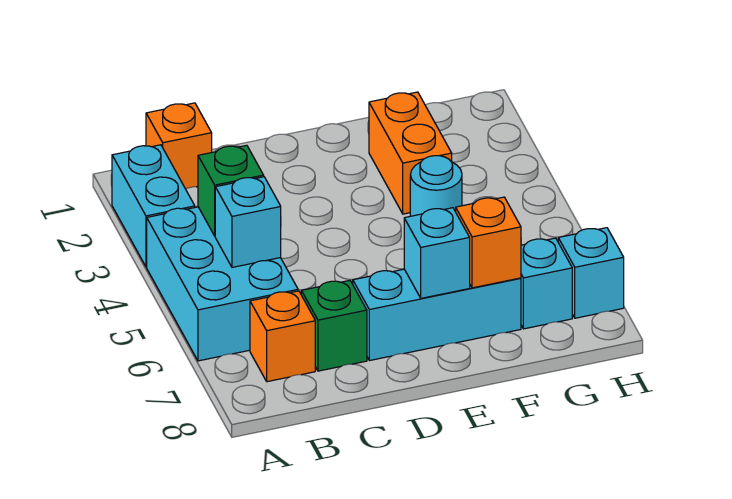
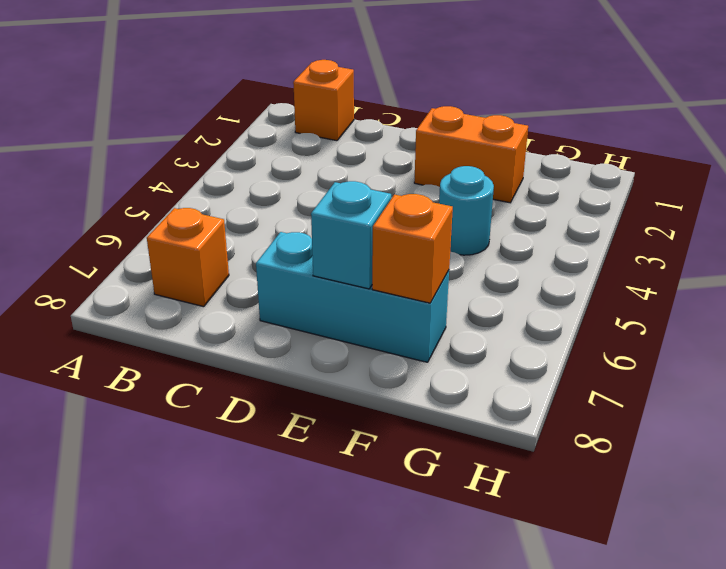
orange 1x2 brick [414,106,528,203] -> orange 1x2 brick turned to [369,92,452,214]
none -> cyan 1x2 brick [112,145,195,267]
none -> cyan 2x3 brick [147,207,298,361]
none -> green 1x1 brick [301,280,367,371]

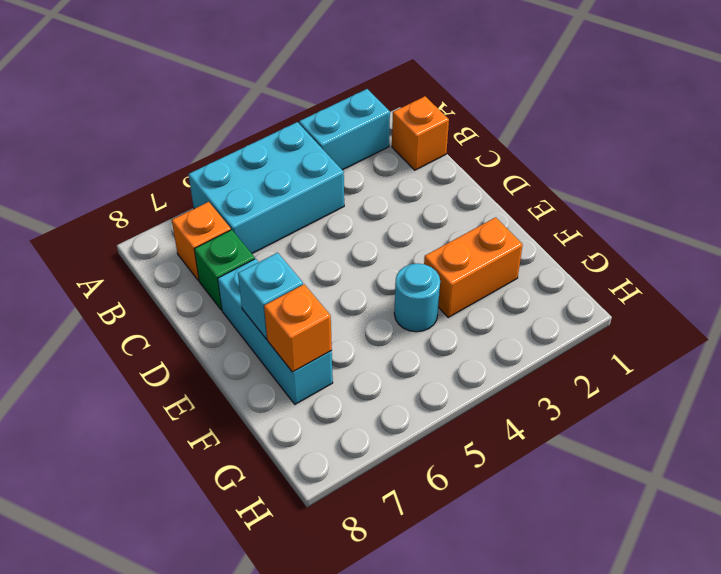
none -> cyan 1x1 brick [521,238,572,329]
none -> cyan 1x1 brick [558,228,624,318]
none -> green 1x1 brick [198,145,264,236]

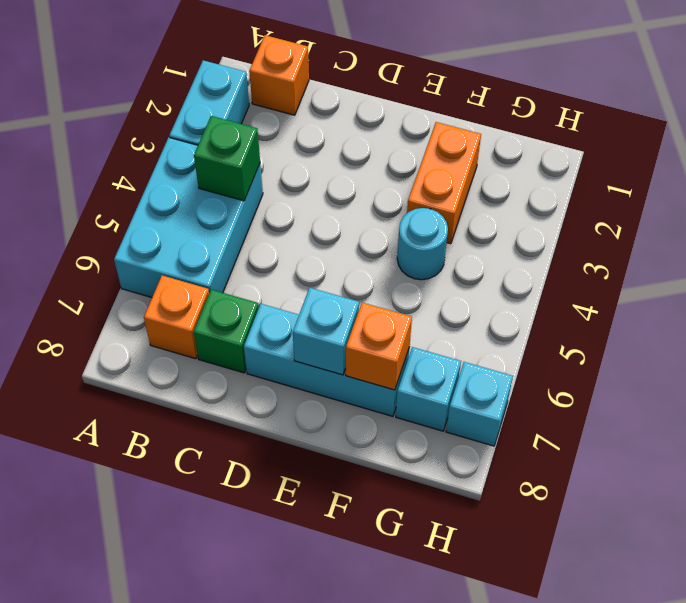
none -> cyan 1x1 brick [215,177,281,267]

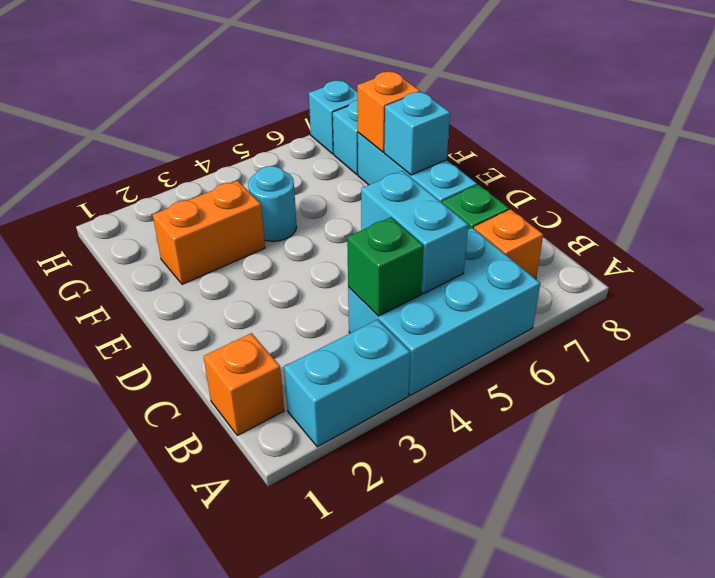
cyan 1x2 brick [361,171,468,294] -> cyan 1x1 brick [215,177,281,267]

